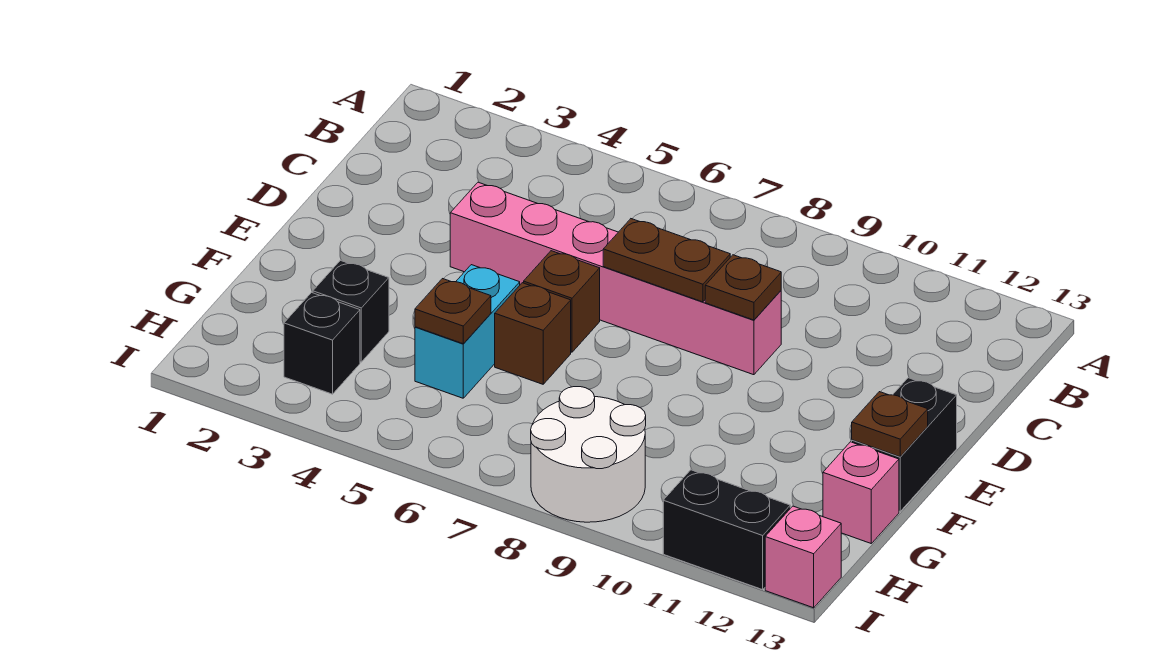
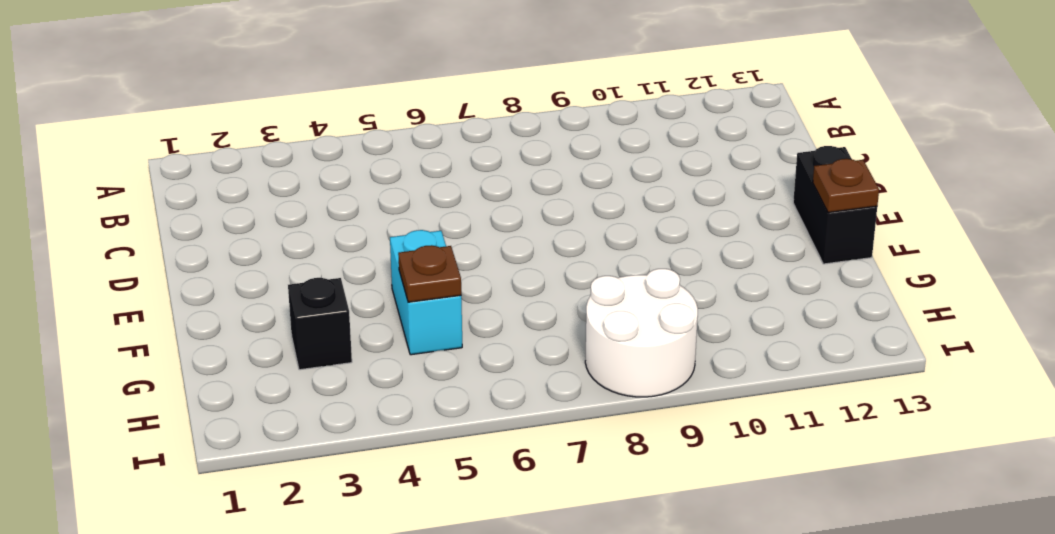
none -> pink 1x6 brick [450,182,781,375]
none -> brown 1x1 brick [524,251,600,352]
none -> brown 1x1 brick [495,283,571,384]

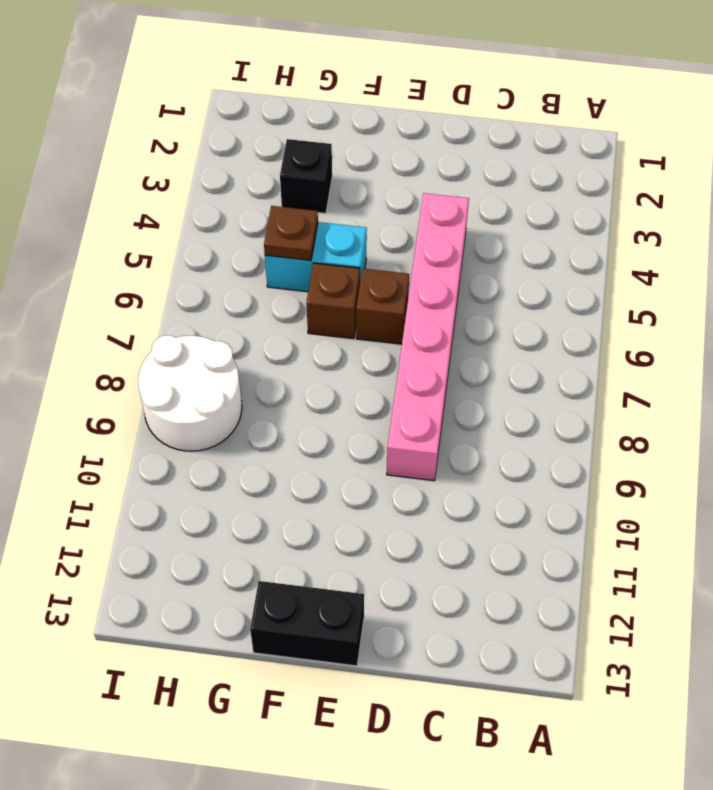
none -> pink 1x1 brick [823,442,899,543]
none -> black 1x1 brick [284,293,360,394]
none -> black 1x2 brick [663,470,790,590]

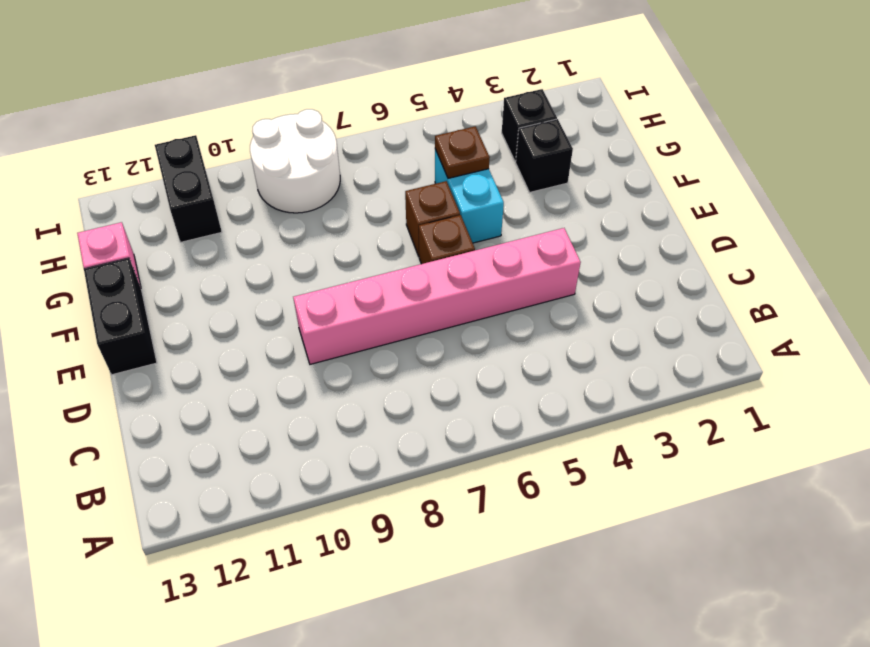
black 1x2 brick [155,135,222,242] -> black 1x2 brick turned to [663,470,790,590]
none -> pink 1x1 brick [765,506,841,608]
none -> brown 1x2 plate [603,219,730,302]
none -> brown 1x1 plate [705,255,781,320]

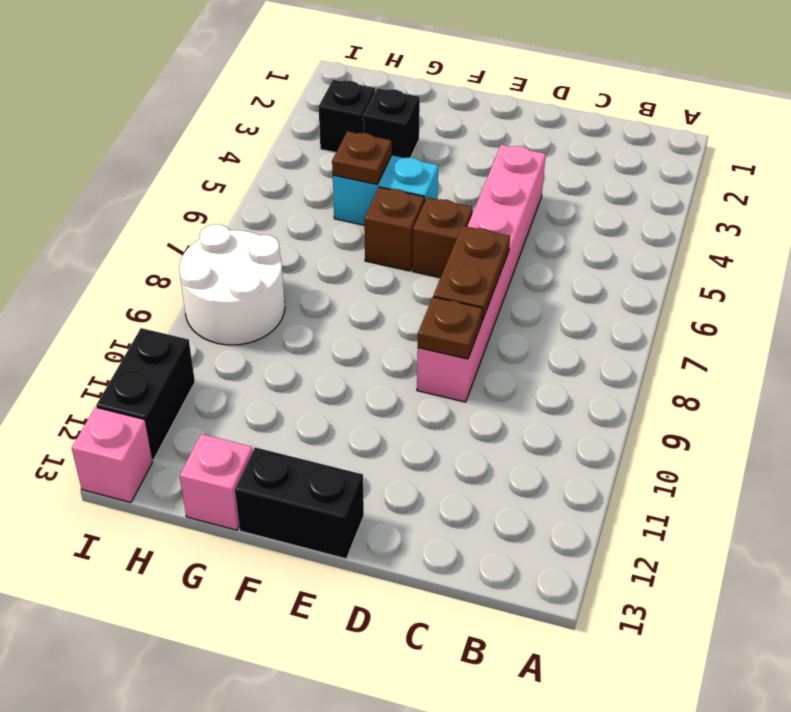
none -> brown 1x1 plate [852,392,928,457]

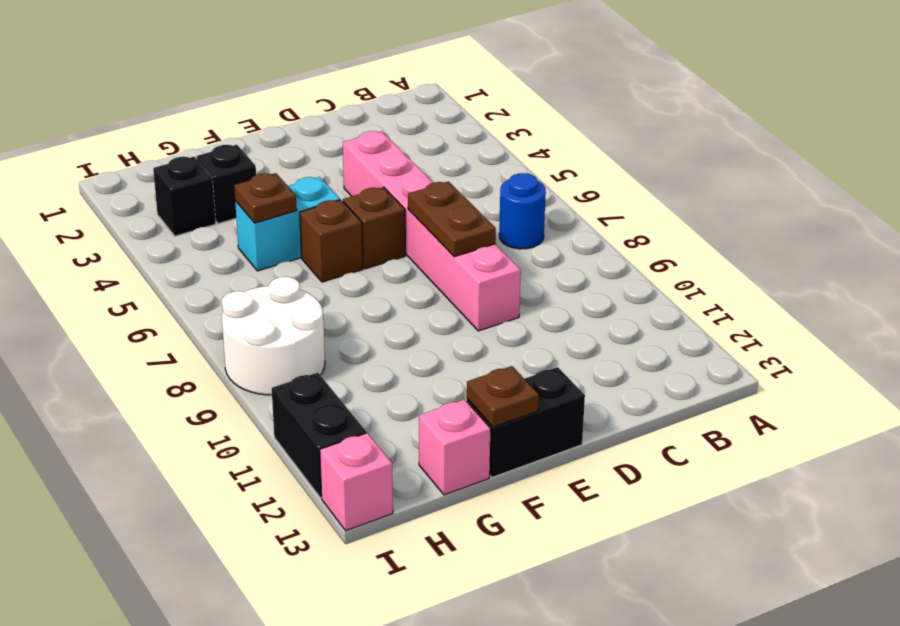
blue 1x1 round brick [499,173,546,249] -> none
none -> brown 1x1 plate [705,255,781,320]

